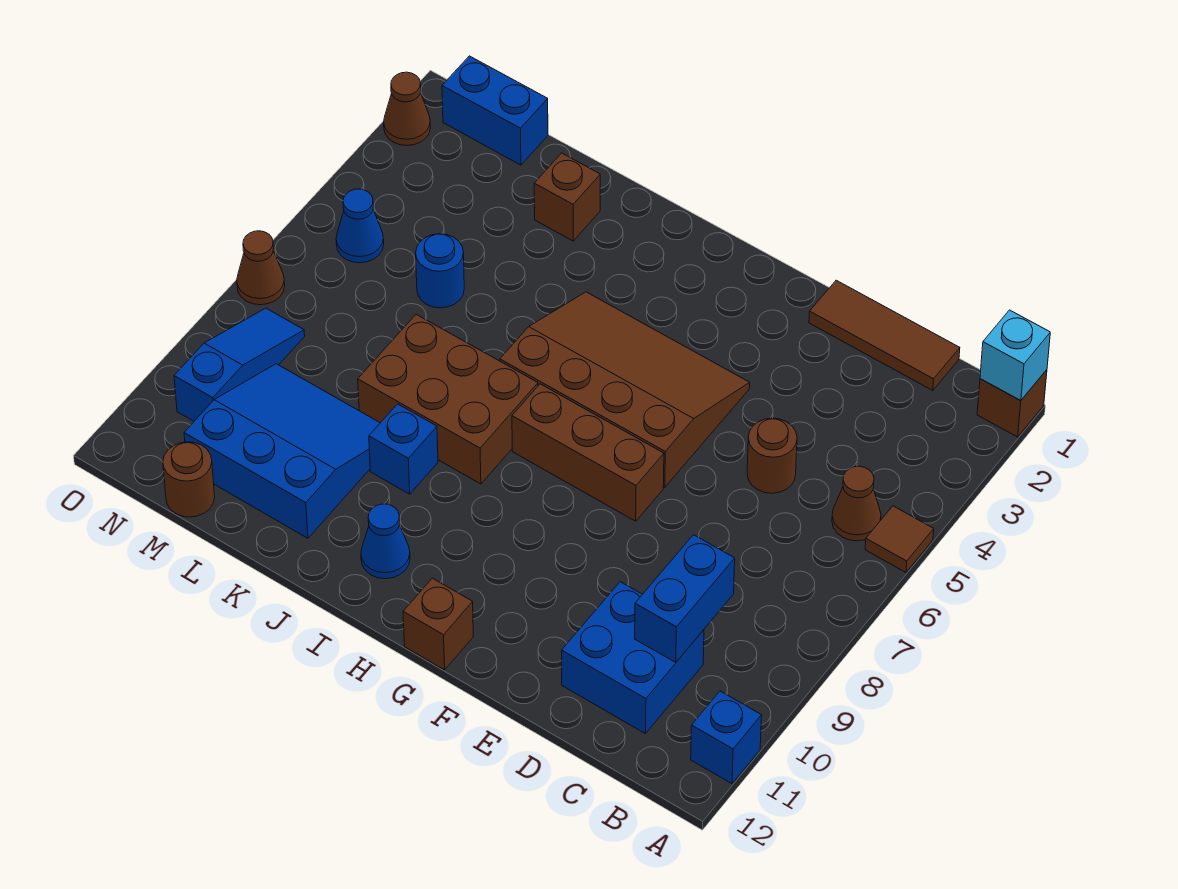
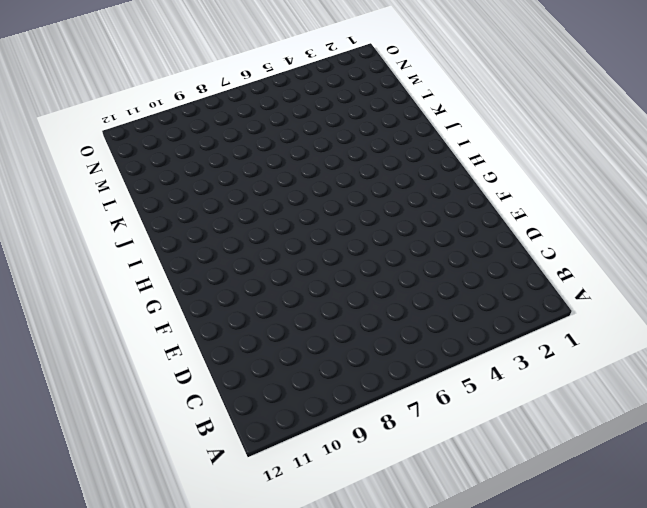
none -> brown 1x1 brick [977,370,1047,437]
none -> brown 1x1 tile [865,506,934,572]
none -> blue 1x1 brick [691,691,762,784]

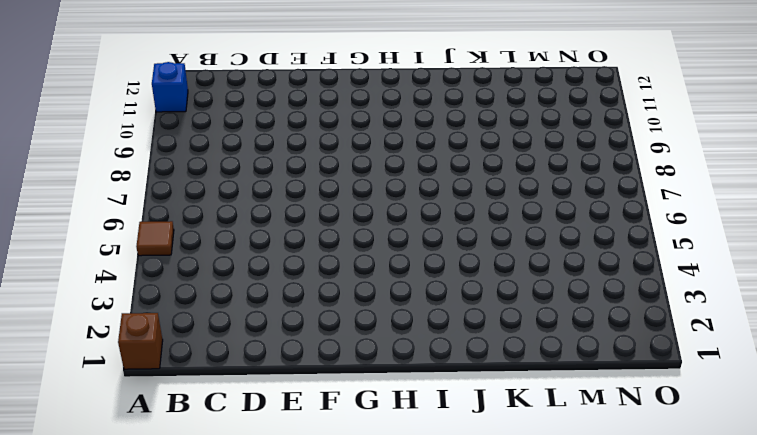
none -> brown 1x1 cone [832,466,881,541]
none -> brown 1x3 tile [809,280,960,390]
none -> blue 2x2 brick [562,582,704,733]

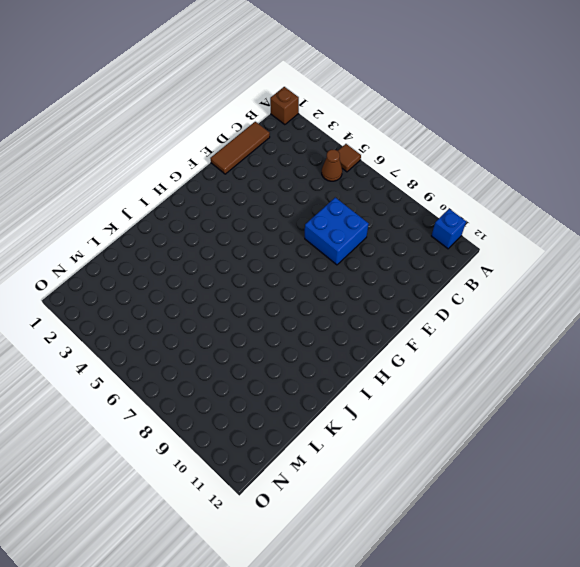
blue 2x2 brick [305,198,368,265] -> blue 2x2 brick moved to [562,582,704,733]
none -> brown 1x1 round brick [747,418,797,493]
none -> brown 3x4 slope [500,292,750,487]
none -> brown 1x3 brick [512,384,664,521]

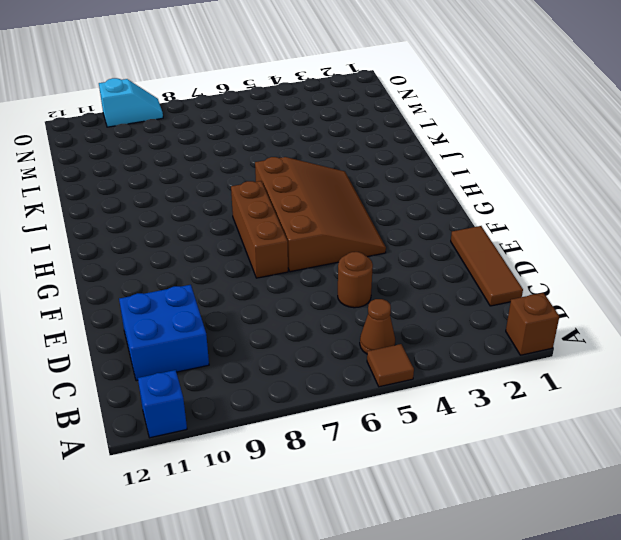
cyan 1x2 slope [99,78,163,127] -> none
none -> brown 1x1 brick [403,578,473,670]
none -> brown 2x3 brick [358,314,538,484]
none -> blue 1x1 cone [361,504,410,579]

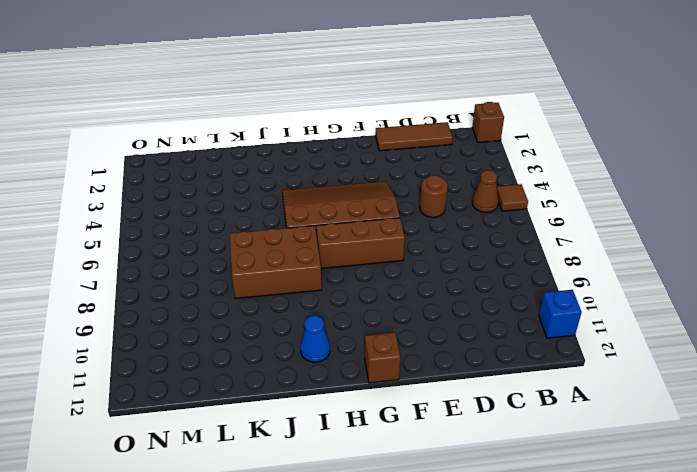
none -> blue 2x2 brick [562,582,704,733]
none -> blue 1x1 brick [369,404,438,494]
none -> brown 1x1 brick [534,153,600,241]

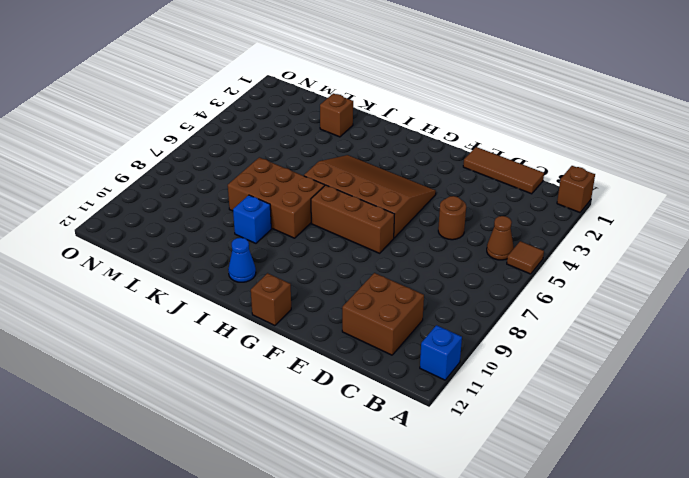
brown 2x2 brick [342,273,424,355] -> blue 2x2 brick [562,582,704,733]
none -> blue 3x3 slope [184,364,380,538]
none -> blue 1x1 round brick [416,234,464,308]
none -> blue 1x2 brick [442,56,548,165]

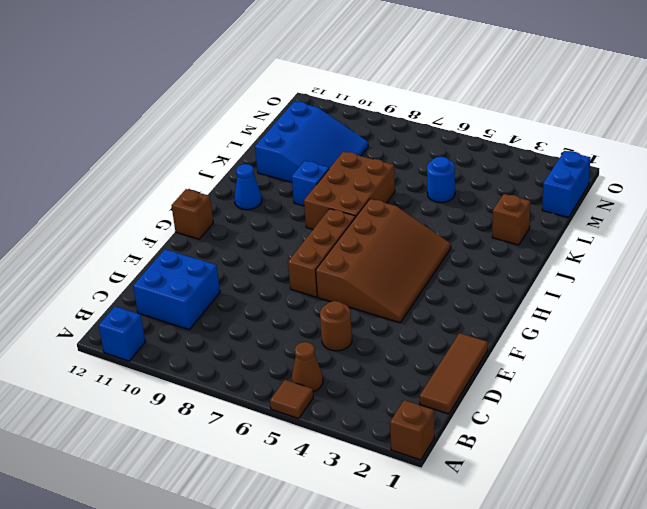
none -> brown 1x1 round brick [163,442,215,517]
none -> blue 1x1 cone [336,189,384,263]
none -> blue 1x3 slope [174,308,305,421]

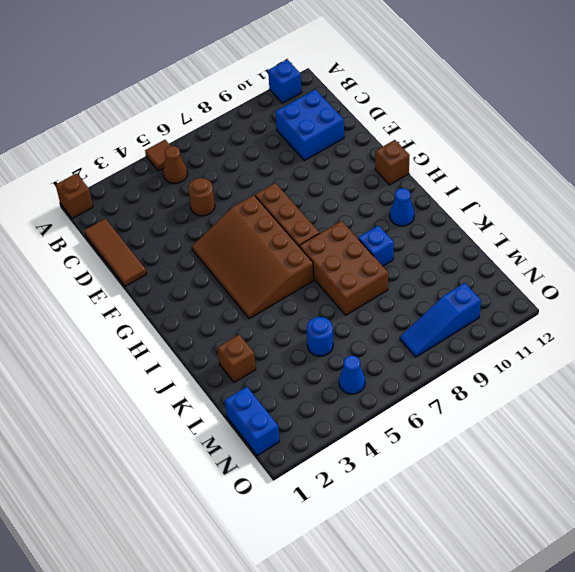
none -> blue 3x3 slope [184,364,380,538]
none -> brown 1x1 round brick [163,442,215,517]
none -> brown 1x1 cone [384,72,431,146]

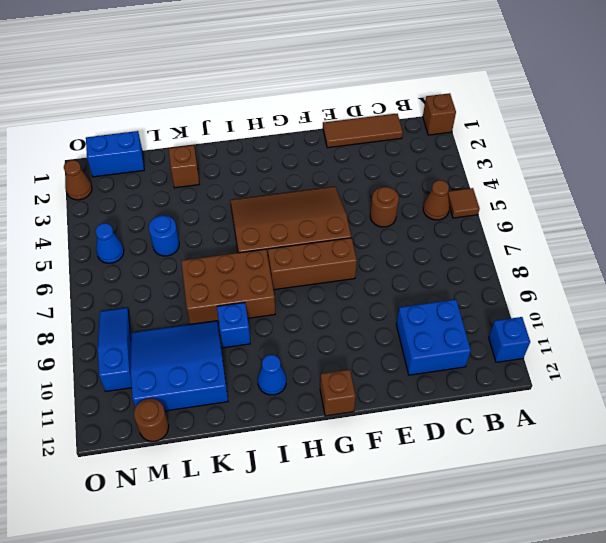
none -> brown 1x1 cone [237,231,285,305]
none -> cyan 1x1 brick [980,310,1050,400]
none -> blue 1x2 brick [635,535,735,663]

